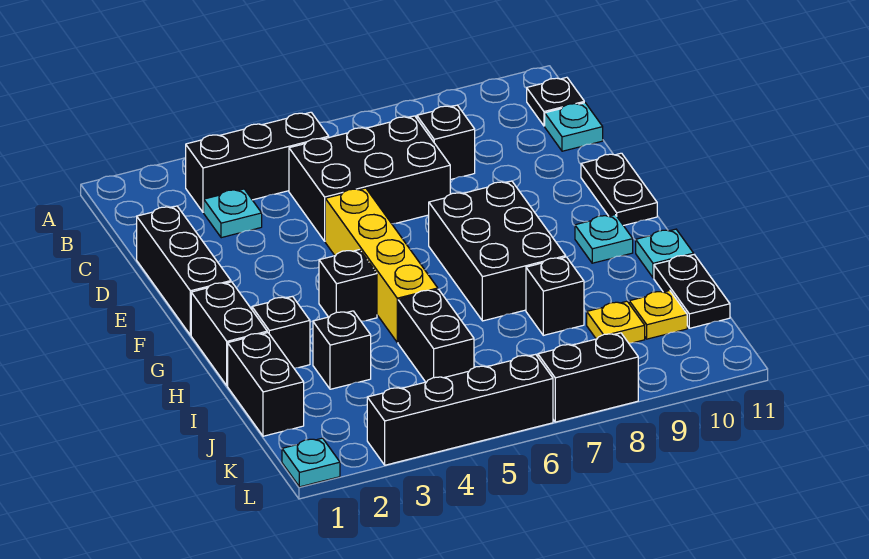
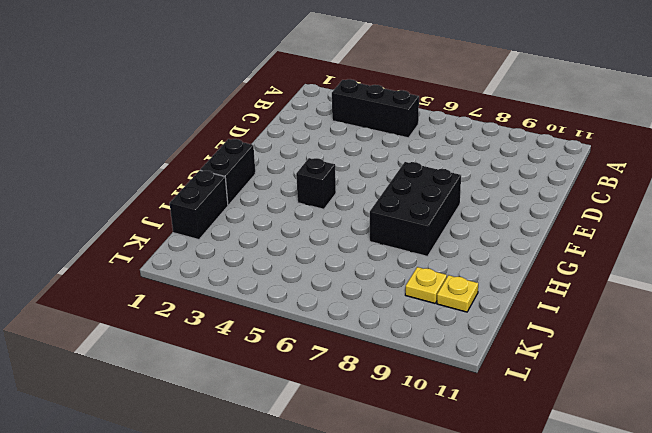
none -> black 1x1 plate [527,77,584,126]
none -> cyan 1x1 plate [204,189,262,238]
none -> black 2x3 brick [289,116,450,241]

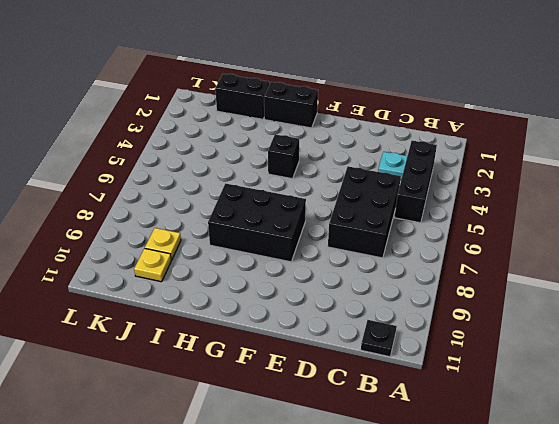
none -> black 1x1 brick [417,105,475,180]
none -> cyan 1x1 plate [545,103,603,151]
none -> black 1x3 brick [137,206,231,335]

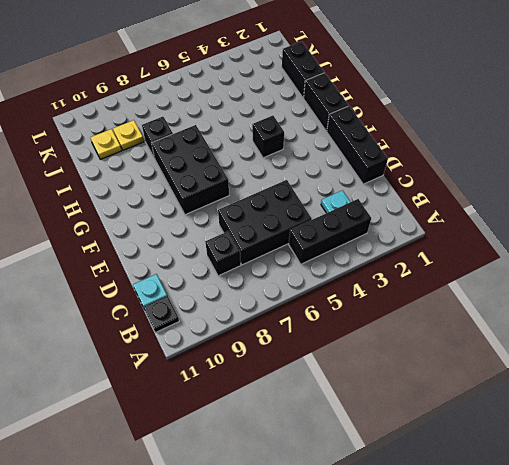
none -> yellow 1x4 brick [325,188,438,342]
none -> black 1x2 plate [581,153,657,226]
none -> cyan 1x1 plate [575,215,633,263]

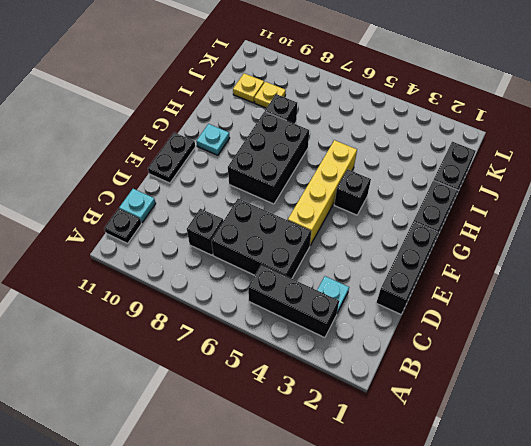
none -> black 1x1 brick [252,296,310,368]
none -> cyan 1x1 plate [636,229,694,278]
none -> black 1x1 brick [313,311,371,389]

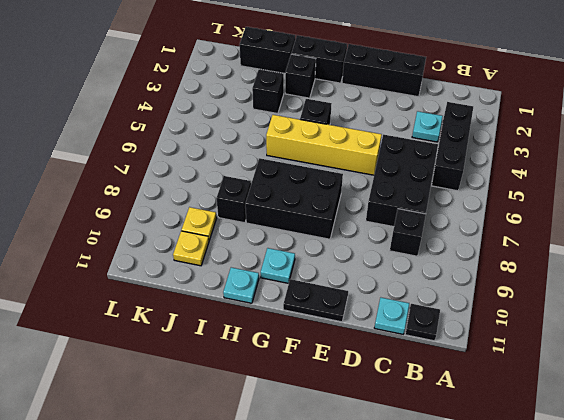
none -> black 1x2 brick [398,289,474,382]
none -> black 1x2 plate [654,255,730,328]
none -> cyan 1x1 plate [282,438,340,487]

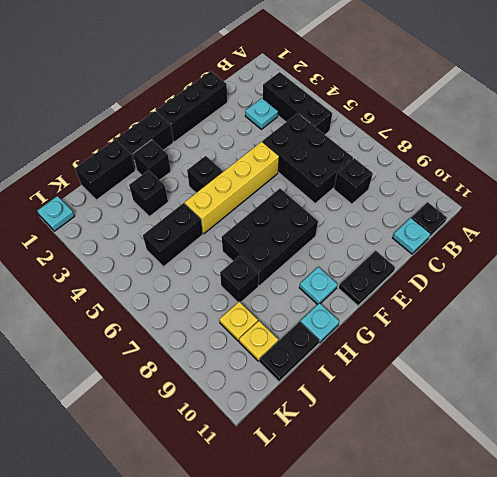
none -> black 1x4 brick [367,354,553,465]
none -> black 1x2 brick [538,333,638,422]

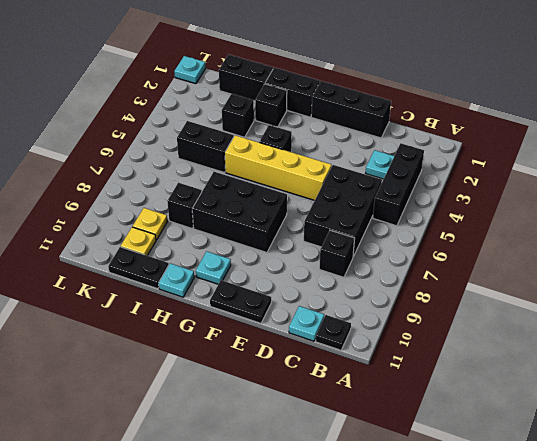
none -> black 1x4 brick [367,354,553,465]
none -> black 1x2 brick [538,333,638,422]

